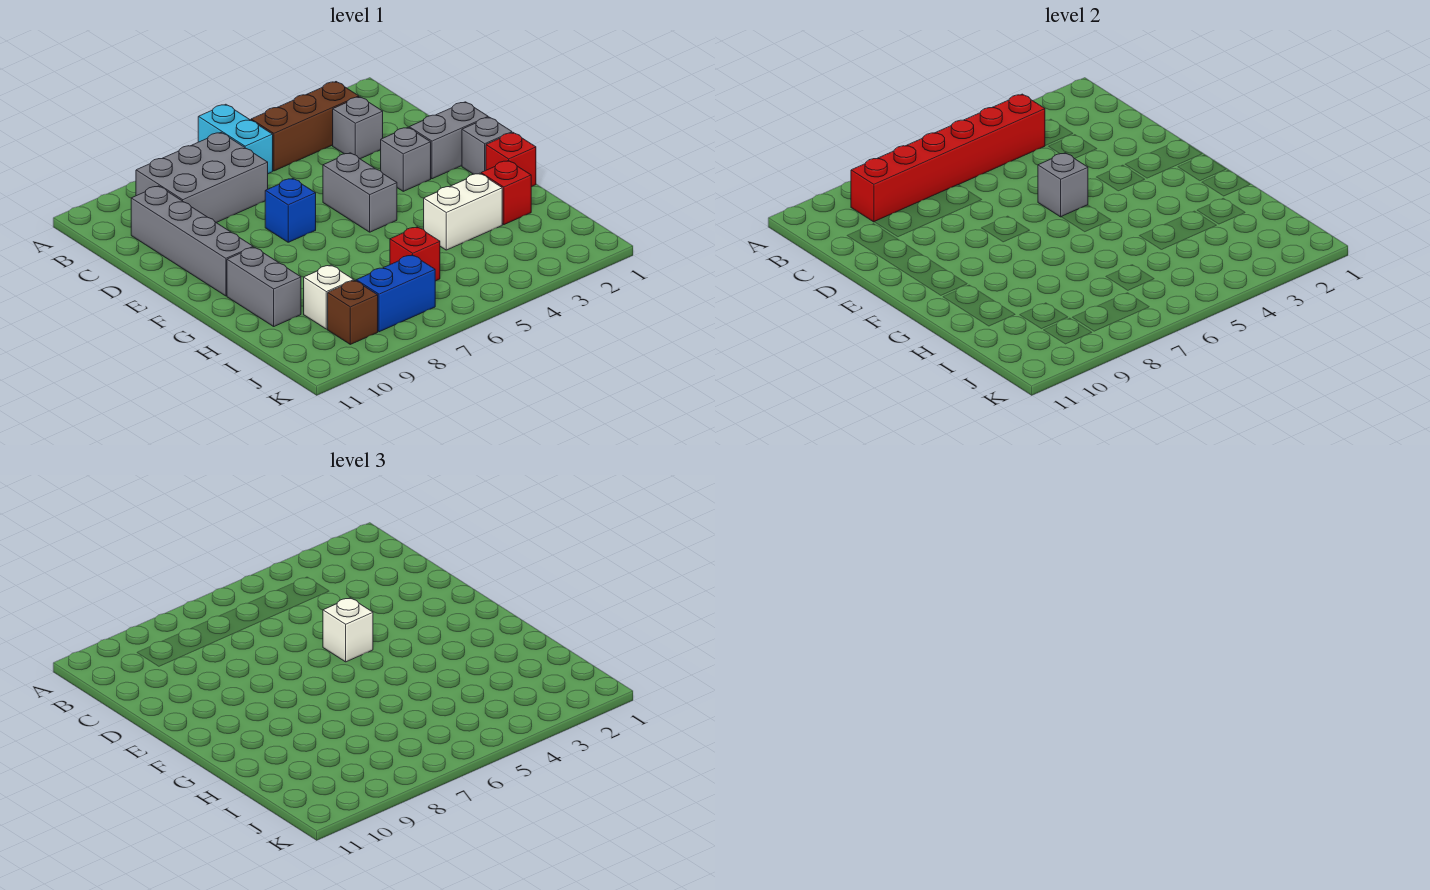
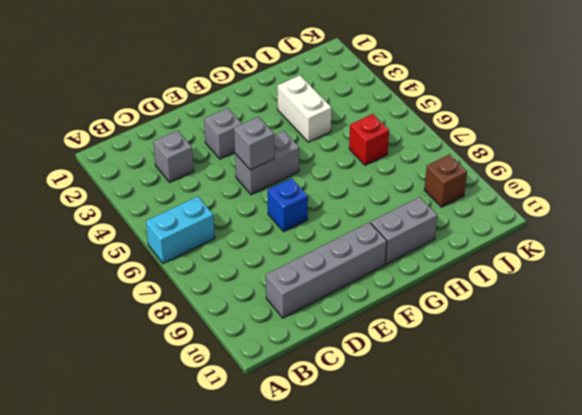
none -> brown 1x3 brick [251,82,359,171]
none -> grey 2x3 brick [136,133,268,223]
none -> grey 1x2 brick [409,102,488,179]

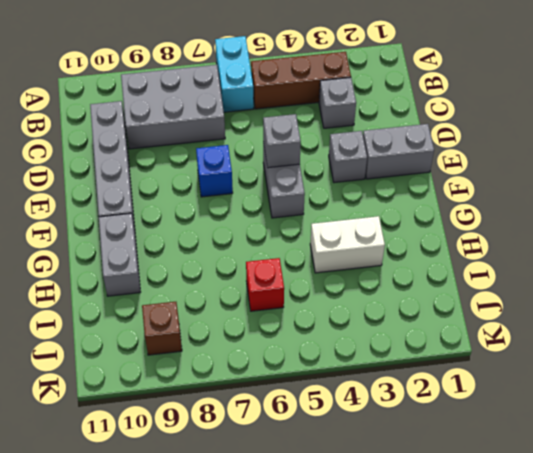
none -> grey 1x1 brick [462,117,512,174]
none -> red 1x1 brick [486,133,536,187]
none -> red 1x1 brick [481,160,531,225]

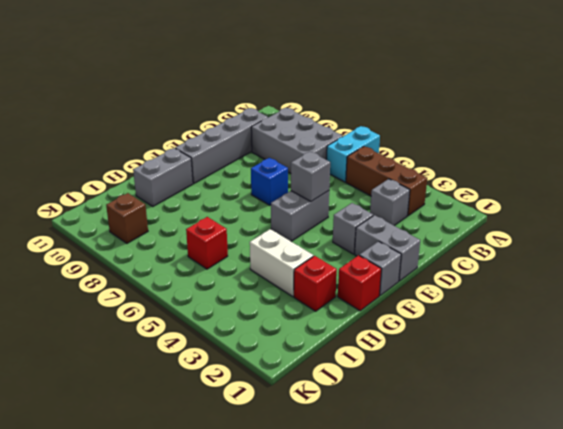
none -> white 1x1 brick [304,265,354,329]
none -> blue 1x2 brick [356,255,435,332]
none -> red 1x6 brick [851,94,1045,222]

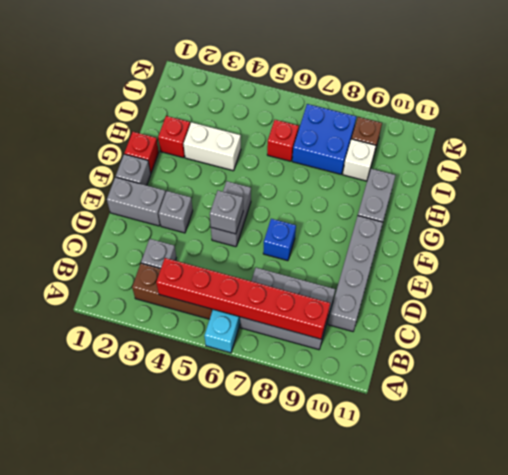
blue 2x2 brick [292,104,356,174] -> blue 1x2 brick [356,255,435,332]
none -> white 1x1 brick [323,598,373,662]

